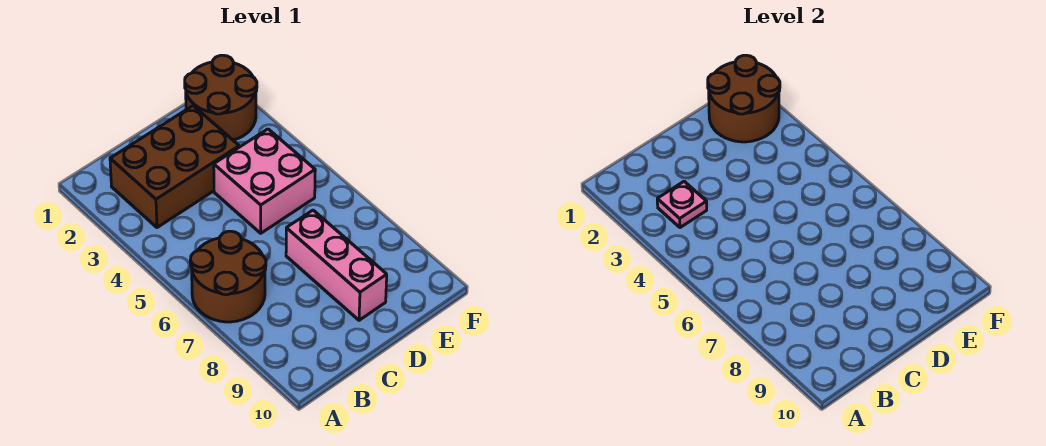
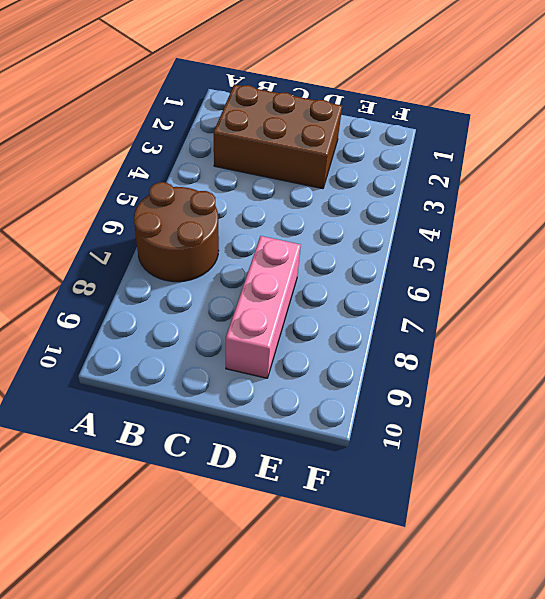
none -> pink 2x2 brick [214,129,315,233]
none -> brown 2x2 round brick [185,55,257,140]

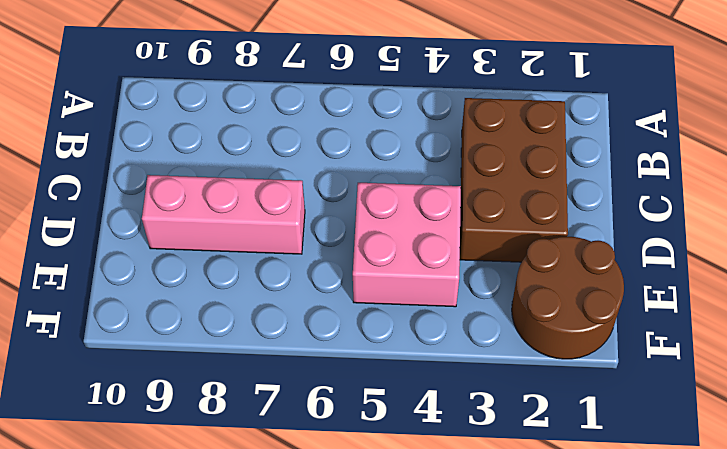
none -> brown 2x2 round brick [190,231,266,322]
none -> pink 1x1 plate [657,181,707,228]

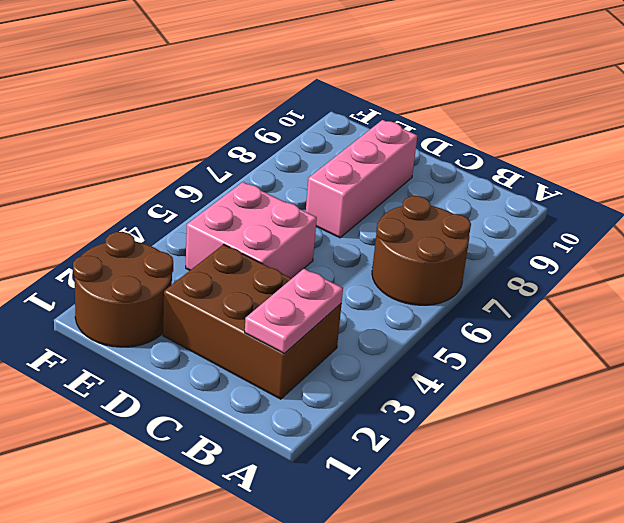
pink 1x2 plate [245,269,343,354] -> pink 1x1 plate [657,181,707,228]
none -> brown 2x2 round brick [708,55,780,142]

